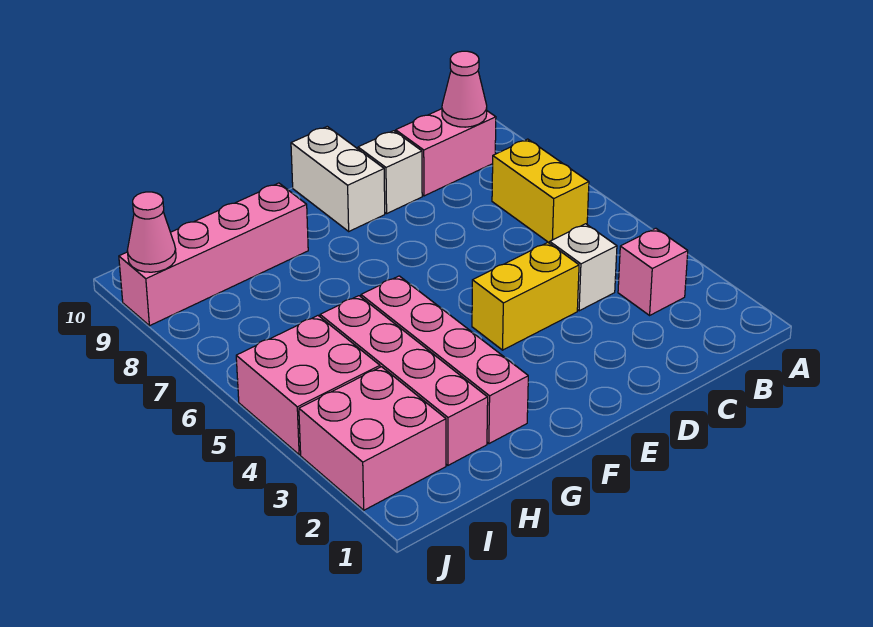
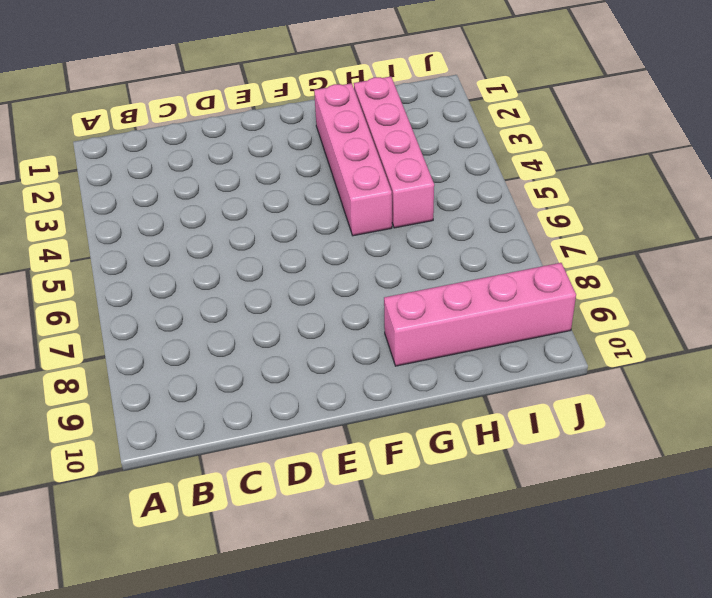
none -> pink 1x1 brick [618,228,688,315]
none -> yellow 1x2 brick [492,139,589,243]
none -> pink 1x2 brick [396,109,496,196]

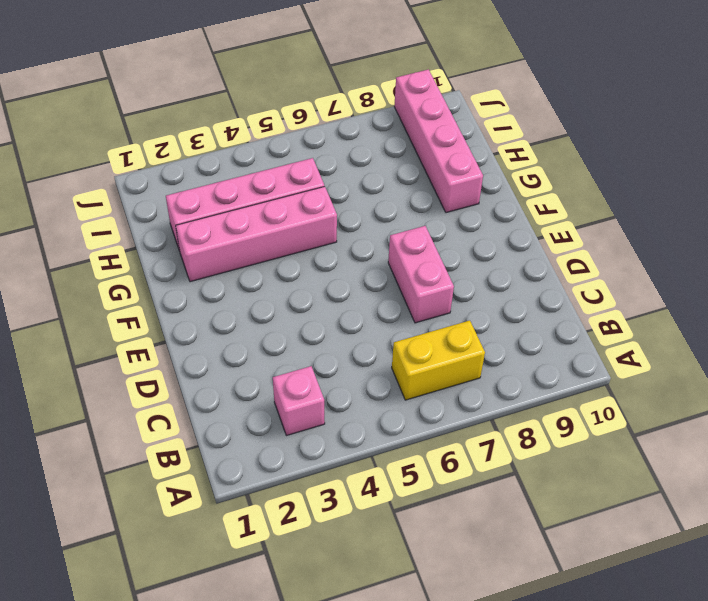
pink 1x2 brick [388,226,454,323] -> pink 1x2 brick moved to [396,109,496,196]
none -> white 1x1 brick [550,224,617,311]
none -> yellow 1x2 brick [472,243,579,350]
none -> white 1x1 brick [358,131,422,213]

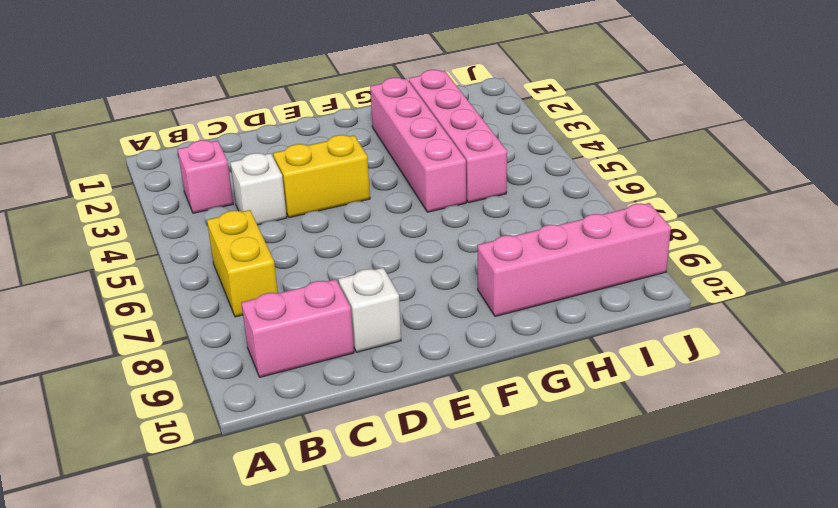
none -> white 1x2 brick [291,127,385,231]
none -> pink 2x2 brick [299,367,446,510]
none -> pink 2x2 brick [236,316,380,455]

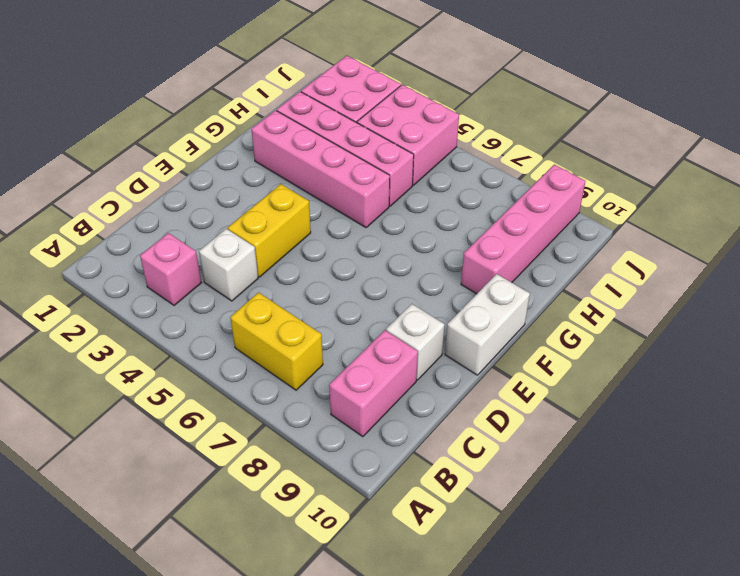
white 1x2 brick [445,274,530,375] -> white 1x2 brick turned to [291,127,385,231]
none -> pink 1x1 cone [442,51,487,127]
none -> pink 1x1 cone [127,192,176,272]

